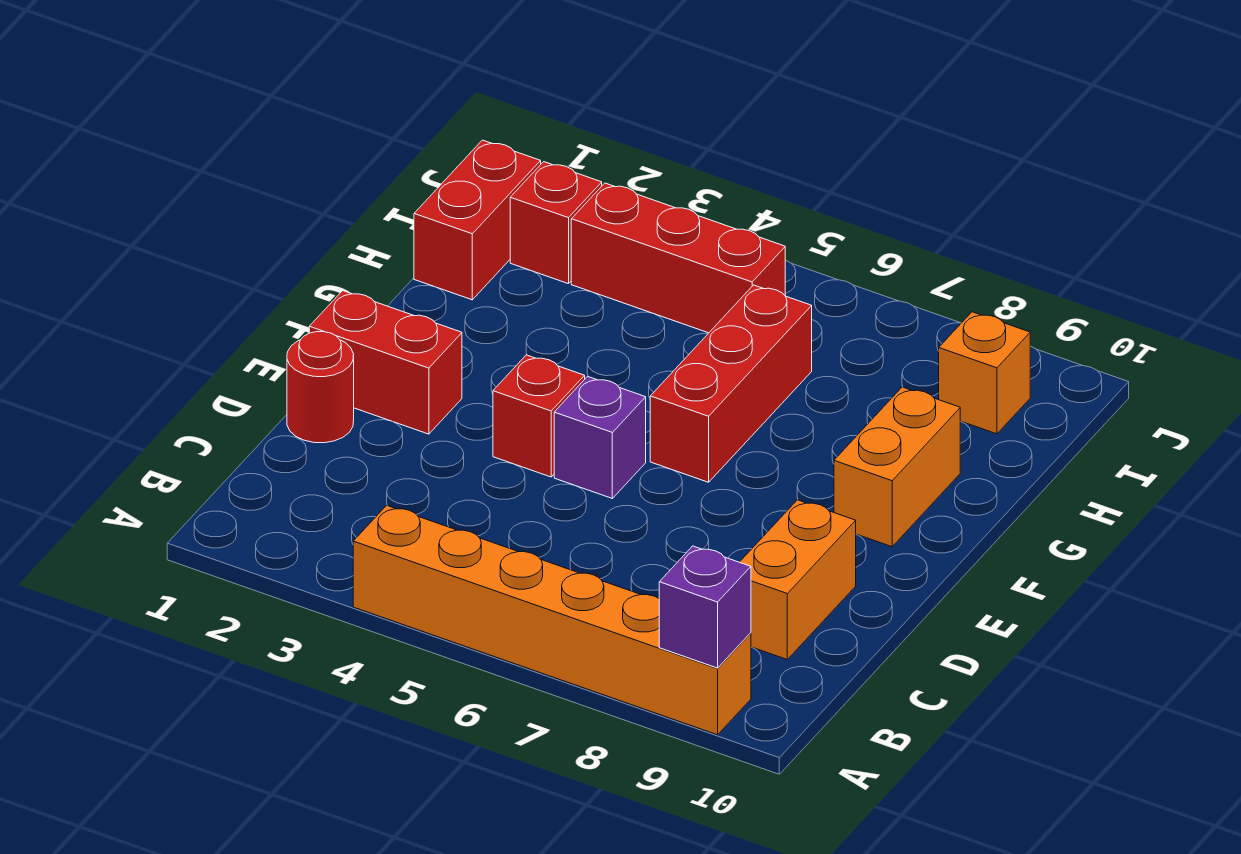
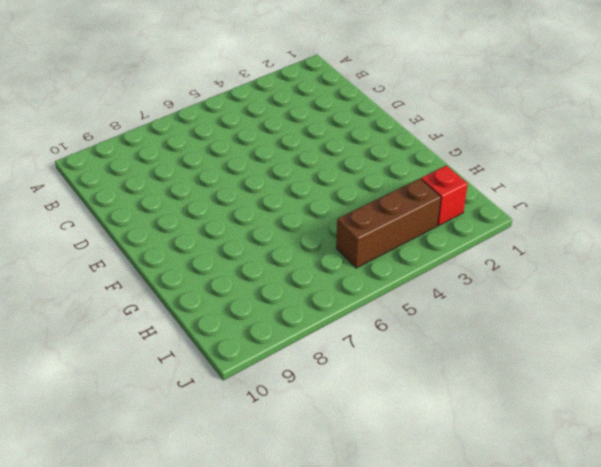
brown 1x3 brick [336,179,441,268] -> red 1x3 brick [571,183,785,333]
none -> orange 1x6 brick [353,505,751,735]
none -> orange 1x2 brick [740,500,856,659]
none -> red 1x1 round brick [287,332,354,443]

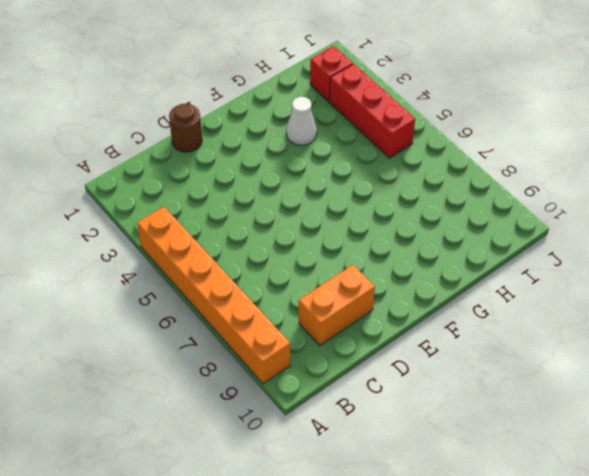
brown 1x1 round brick [169,104,202,152] -> red 1x1 round brick [287,332,354,443]
white 1x1 cone [286,97,317,145] -> none
none -> red 1x2 brick [309,291,462,434]
none -> red 1x1 brick [493,355,585,477]
none -> purple 1x1 brick [554,376,646,498]

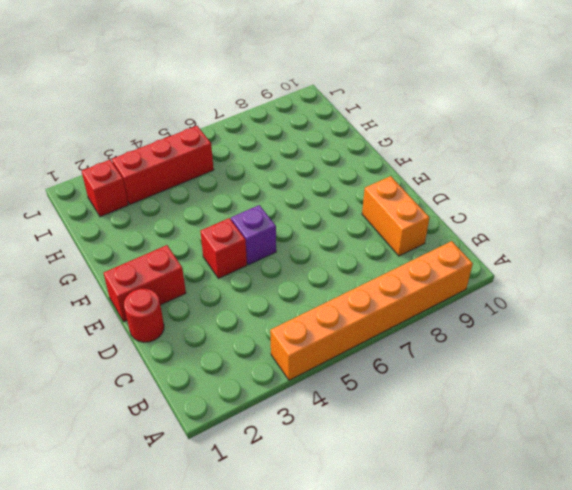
none -> red 1x3 brick [650,285,812,482]
none -> orange 1x2 brick [834,387,960,547]
none -> red 1x2 brick [414,140,541,300]

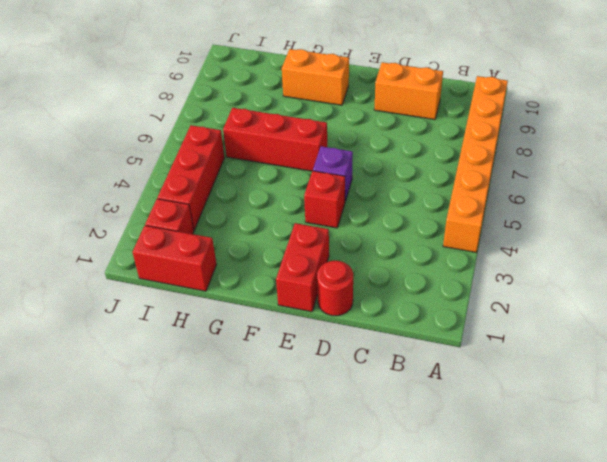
none -> orange 1x1 brick [939,312,1030,434]
none -> purple 1x1 brick [659,546,751,668]

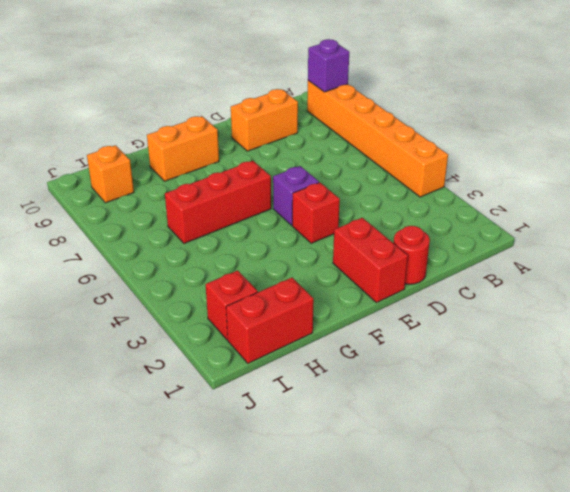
none -> red 1x3 brick [571,183,785,333]

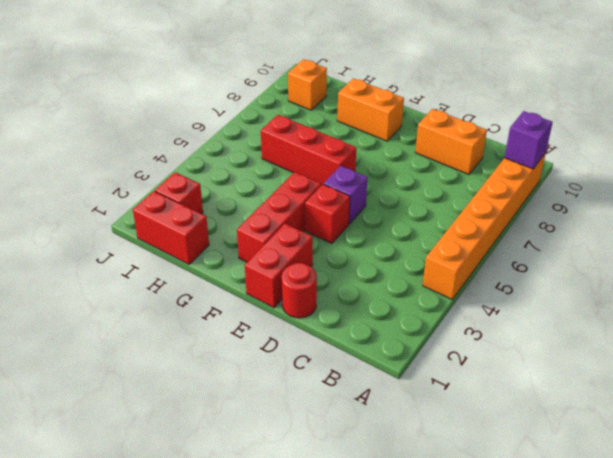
red 1x3 brick [237,172,321,262] -> red 1x3 brick moved to [571,183,785,333]

